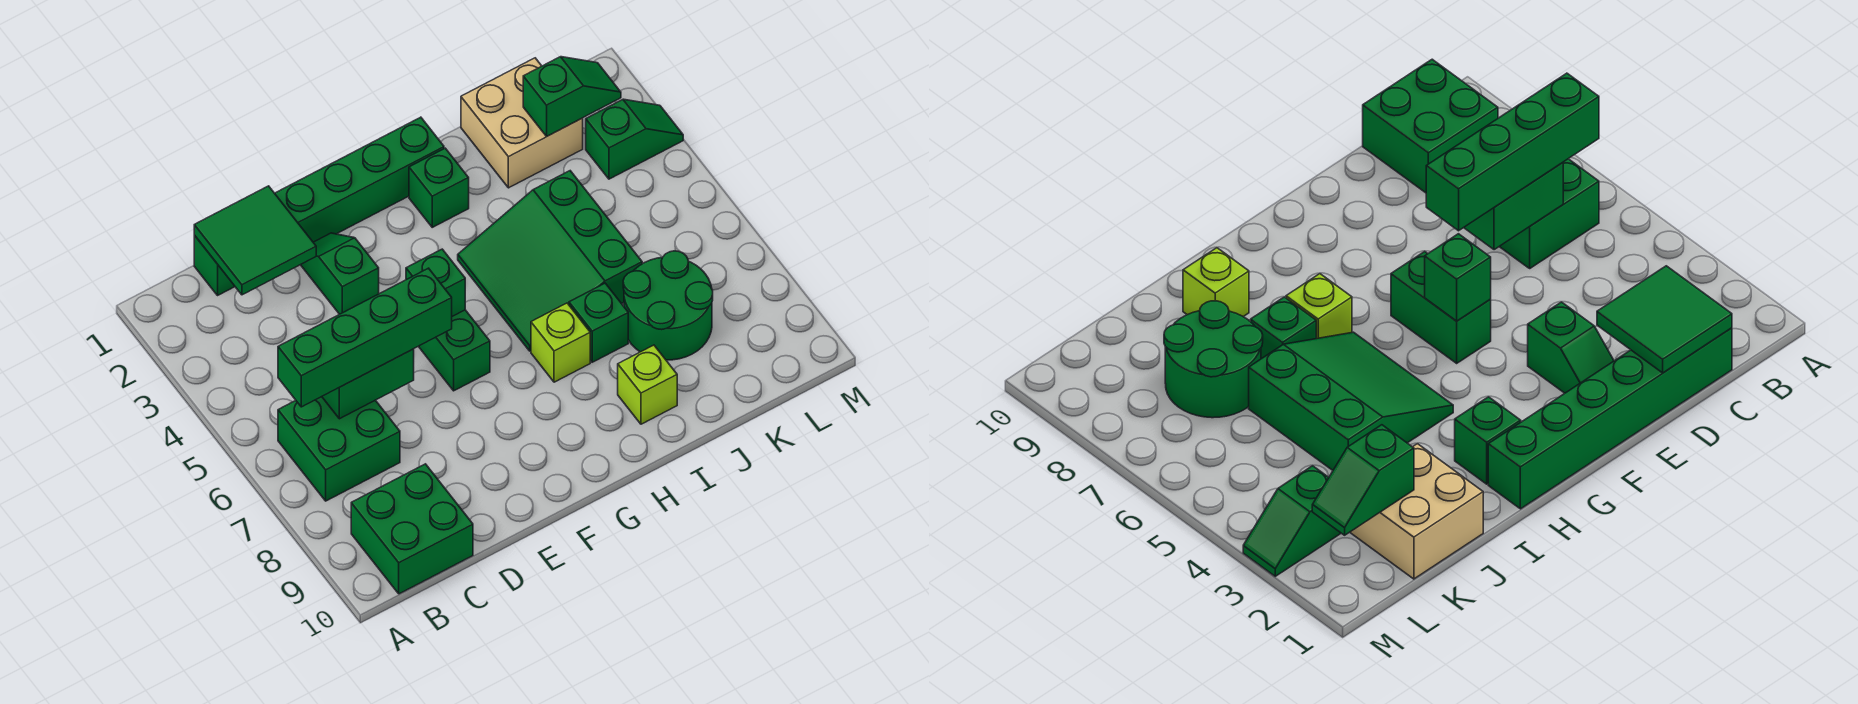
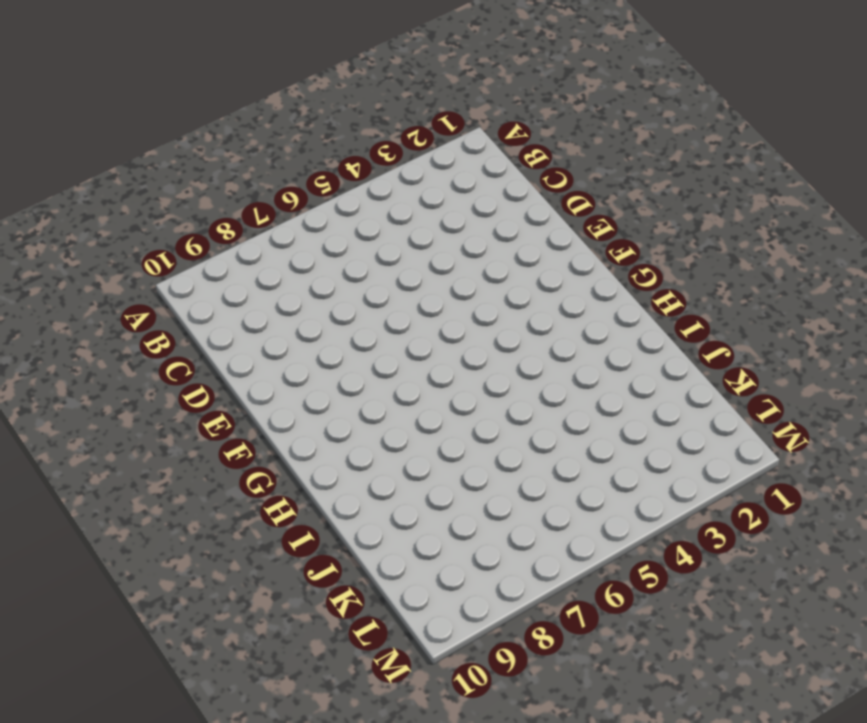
none -> green 2x2 brick [278,397,400,501]
none -> green 2x2 brick [351,464,473,594]
none -> green 1x6 brick [194,117,444,295]

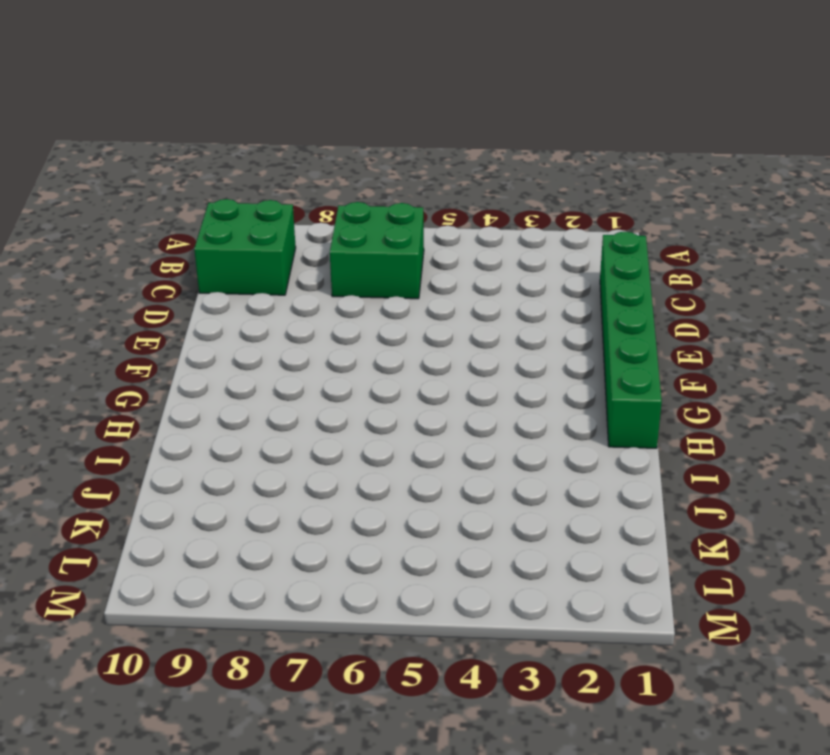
none -> green 1x2 slope [301,233,379,314]
none -> green 1x2 brick [418,310,490,391]
none -> green 1x1 brick [409,148,469,227]

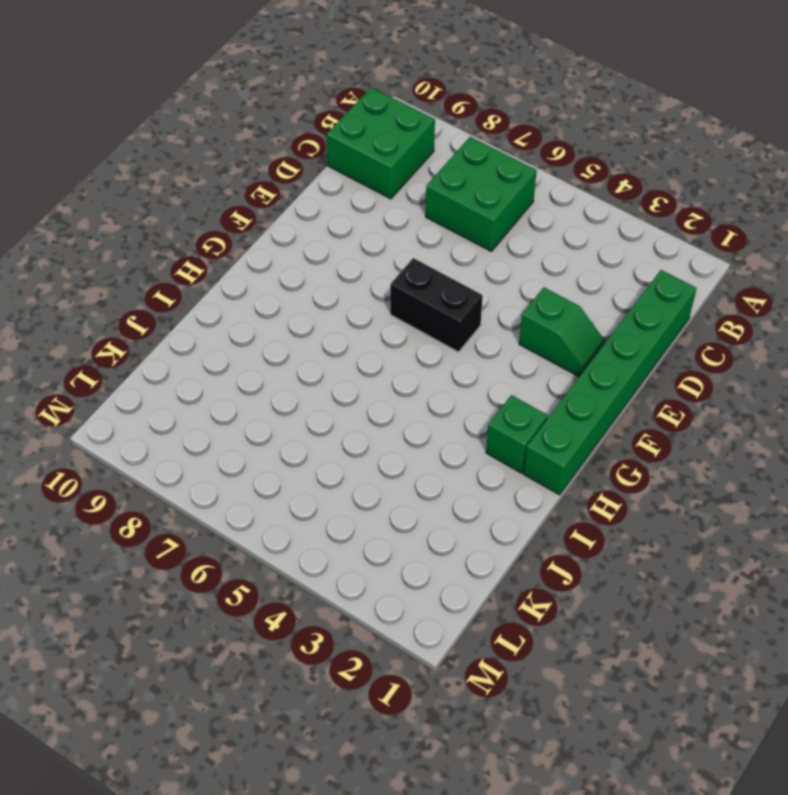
black 1x2 brick [390,258,483,352] -> green 1x2 brick [418,310,490,391]
none -> green 3x3 slope [458,171,642,351]
none -> lime 1x1 brick [531,303,590,382]
none -> green 1x1 brick [569,283,628,362]

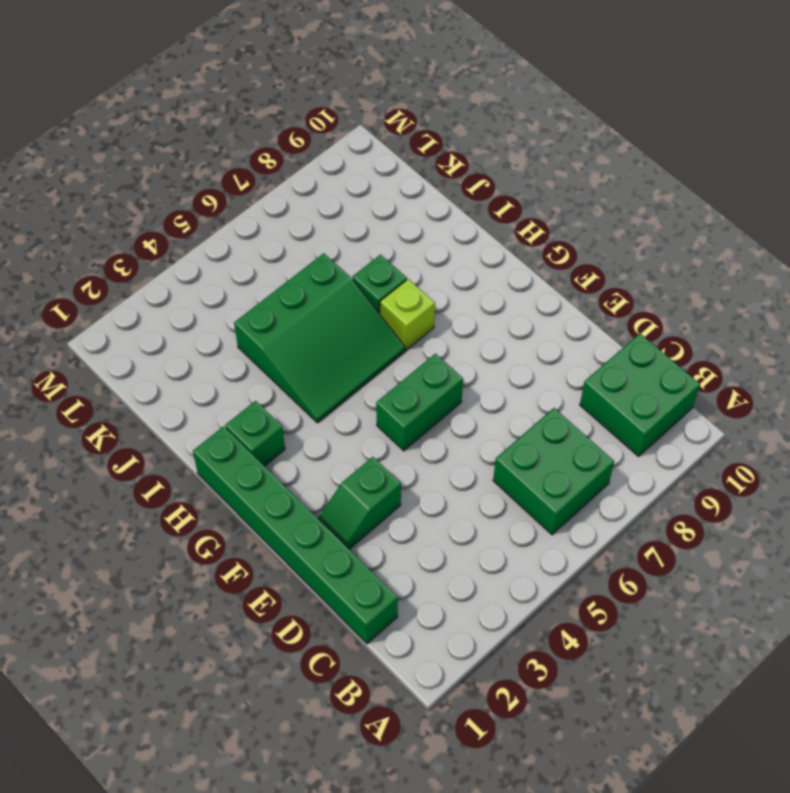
none -> lime 1x1 brick [618,345,677,424]
none -> tan 2x2 brick [461,58,583,188]
none -> green 2x2 round brick [623,251,713,360]

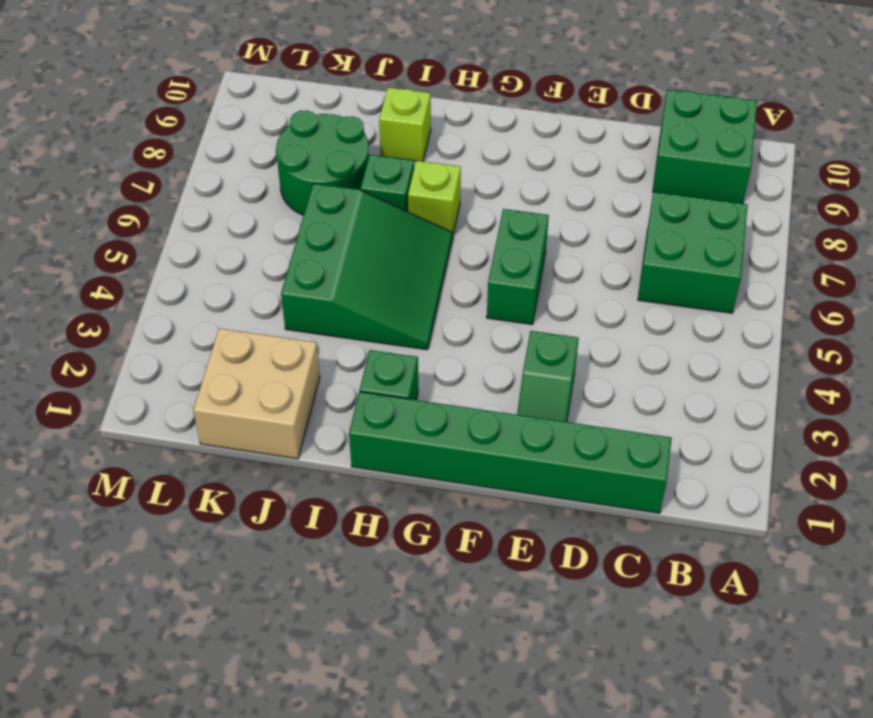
none -> green 1x2 slope [586,99,683,179]
none -> green 2x2 tile [194,186,316,295]
none -> green 1x2 brick [322,349,414,419]

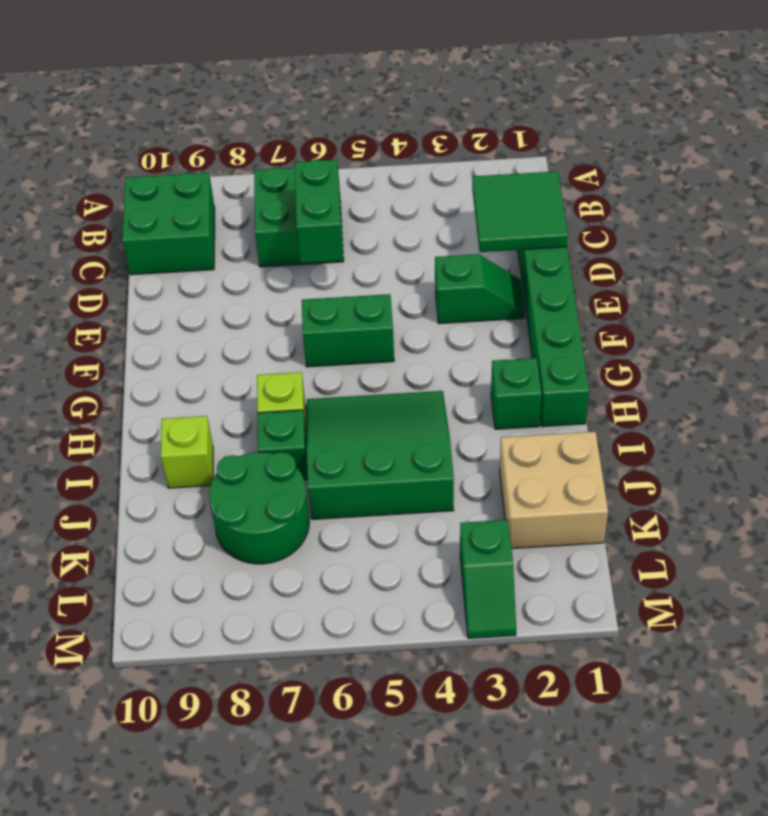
none -> green 1x1 brick [406,249,465,316]
none -> green 1x2 slope [523,57,621,136]
none -> green 1x4 brick [278,268,452,407]

